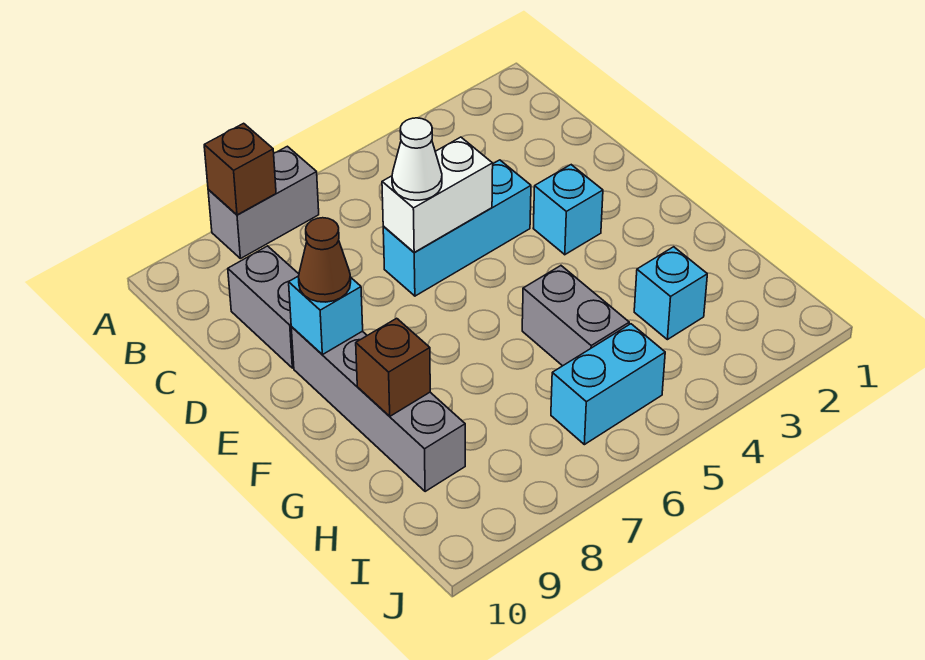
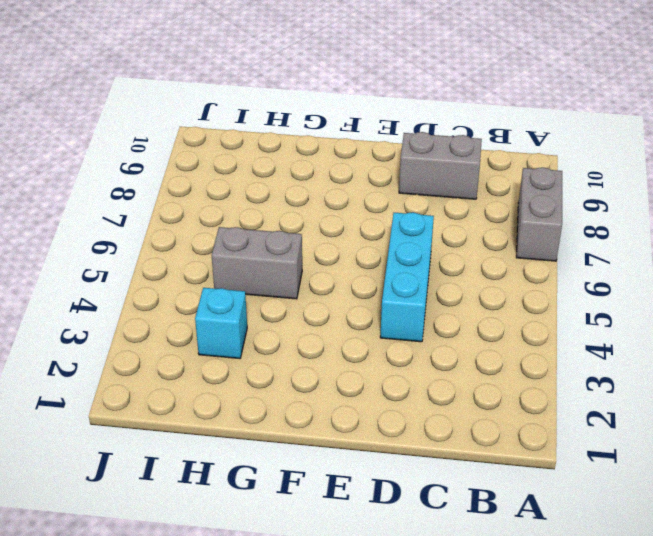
none -> cyan 1x1 brick [533,165,603,255]
none -> grey 1x4 brick [291,327,465,492]
none -> cyan 1x2 brick [551,324,665,445]

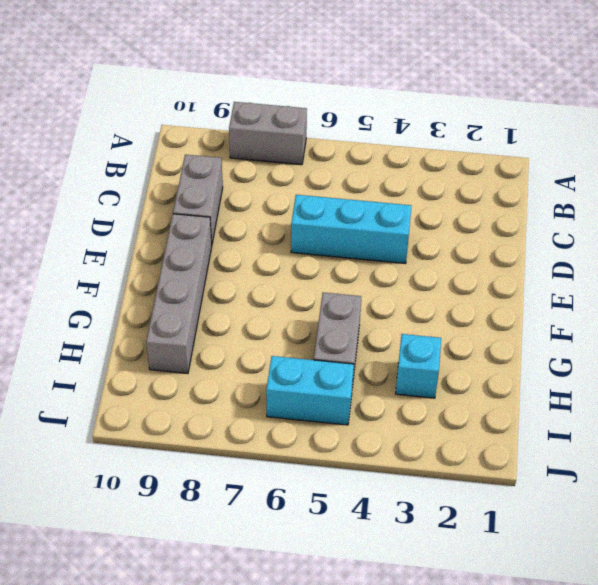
none -> cyan 1x1 brick [533,165,603,255]
none -> brown 1x1 brick [204,123,276,215]
none -> white 1x2 brick [382,137,493,253]

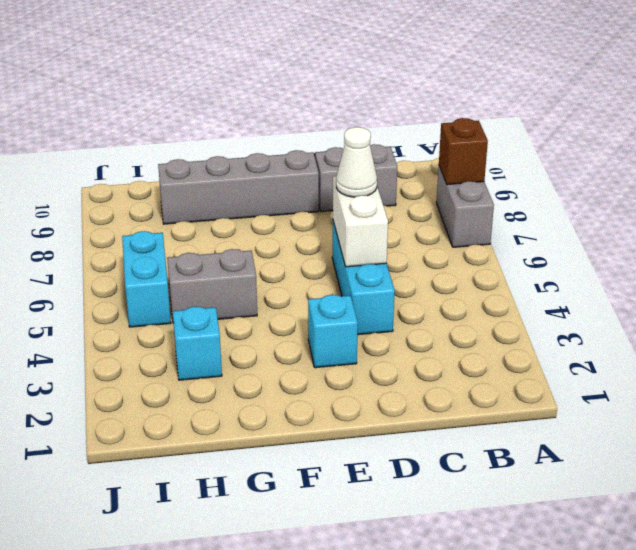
none -> cyan 1x1 brick [289,276,363,355]
none -> brown 1x1 brick [356,318,430,416]
none -> brown 1x1 cone [299,218,351,302]

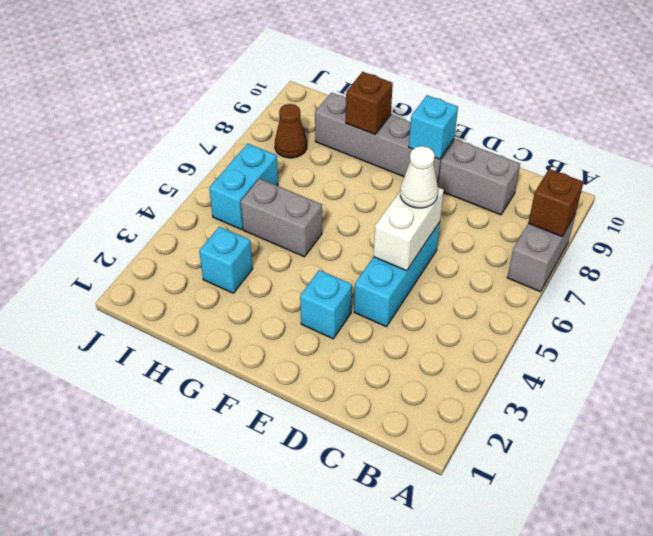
brown 1x1 cone [275,104,307,158] -> brown 1x1 cone moved to [299,218,351,302]

